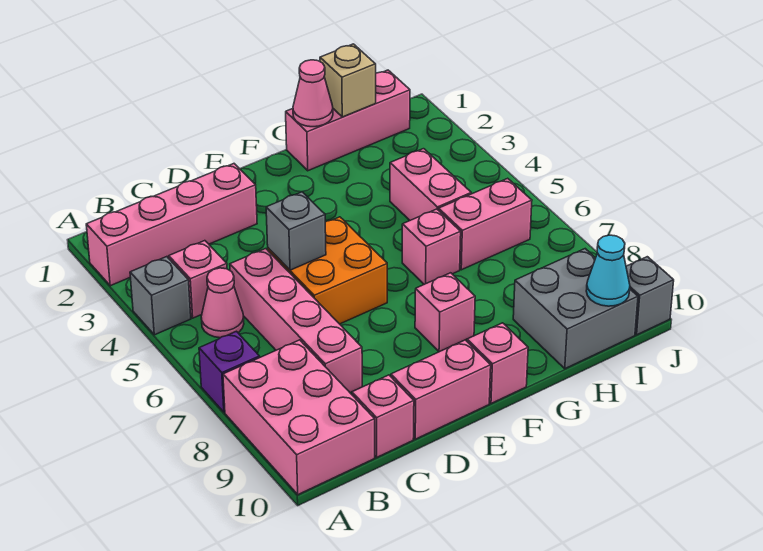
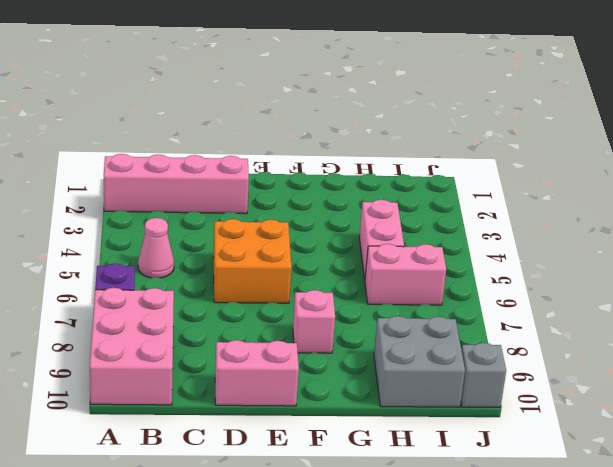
none -> grey 1x1 brick [130,257,191,335]
none -> pink 1x1 brick [169,241,227,318]
none -> pink 1x4 brick [230,249,362,392]

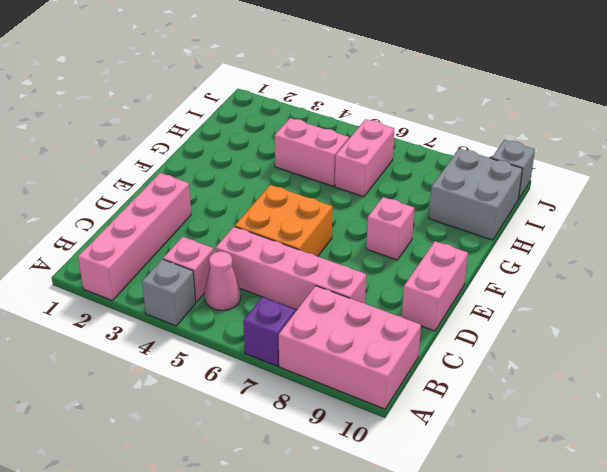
none -> pink 1x1 brick [352,375,414,457]
none -> pink 1x1 brick [467,323,528,403]
none -> pink 1x3 brick [286,70,410,171]

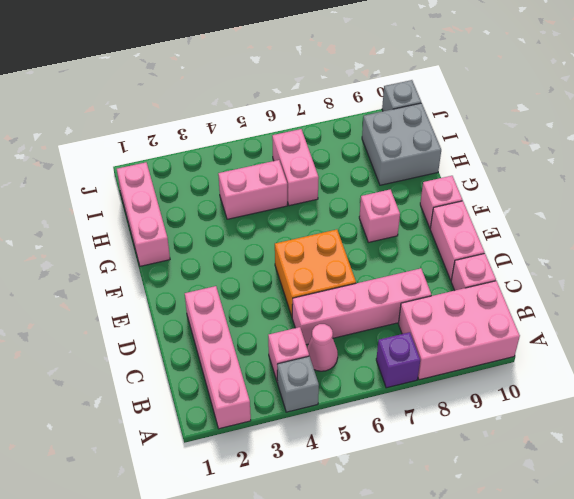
none -> pink 1x1 brick [402,209,461,284]
none -> grey 1x1 brick [266,192,326,270]
none -> pink 1x1 cone [293,60,333,127]

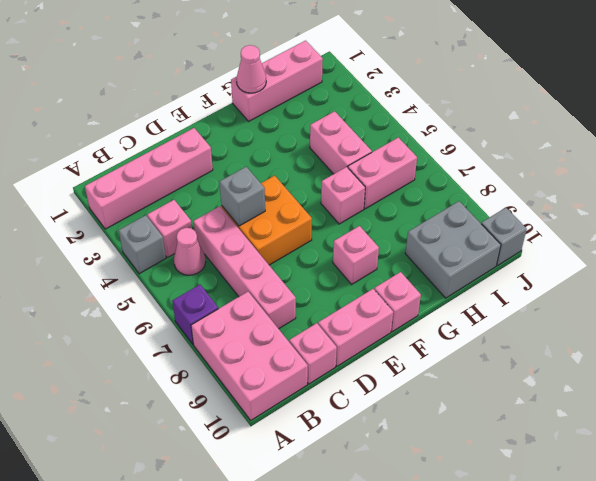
none -> tan 1x1 brick [320,44,376,117]
none -> cyan 1x1 cone [586,235,630,306]

